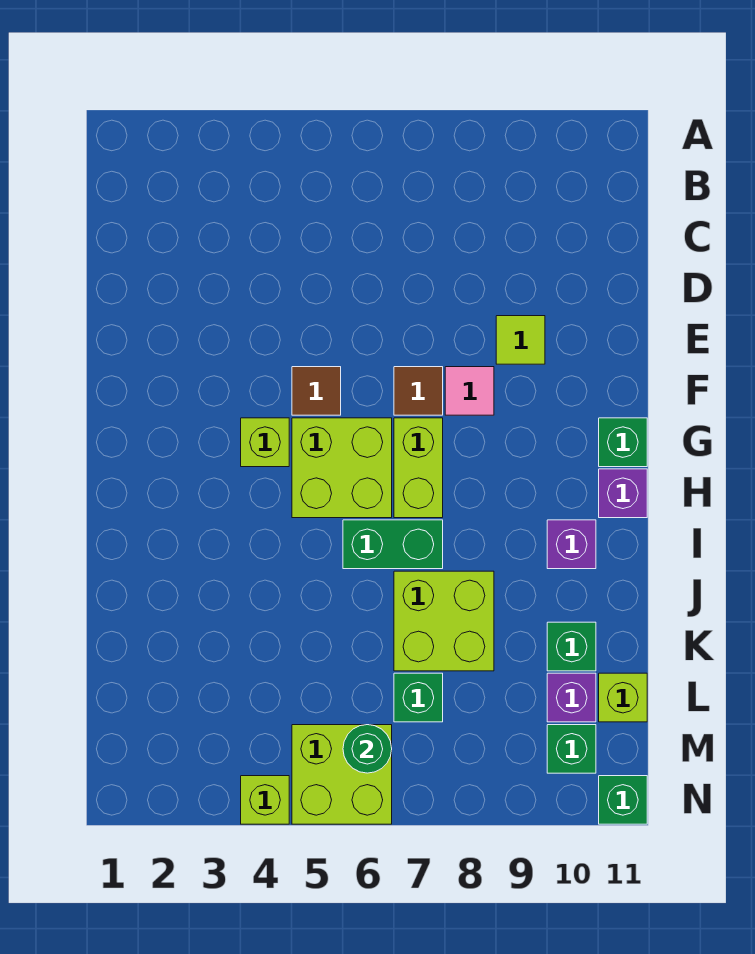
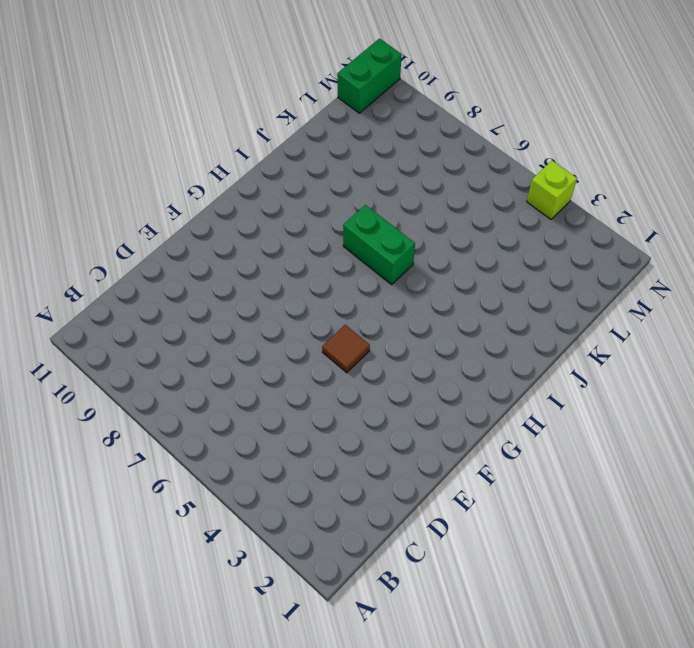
green 1x2 brick [337,39,402,113] -> green 1x1 brick [599,776,647,824]
none -> lime 1x1 tile [496,316,545,364]
none -> brown 1x1 tile [394,367,443,415]
none -> pink 1x1 tile [445,367,494,415]

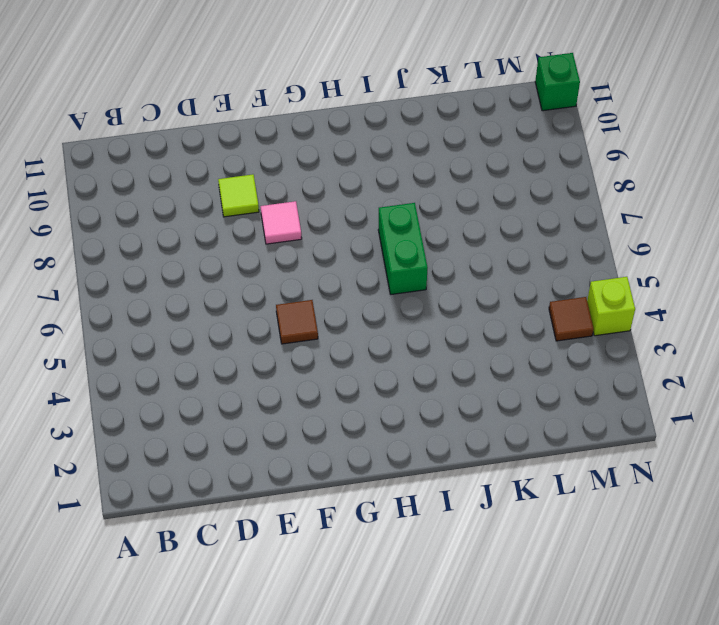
brown 1x1 tile [549,297,594,341] -> brown 1x1 tile moved to [394,367,443,415]
none -> lime 1x1 brick [241,418,289,467]
none -> lime 2x2 brick [292,418,392,518]
none -> lime 1x2 brick [394,418,443,518]

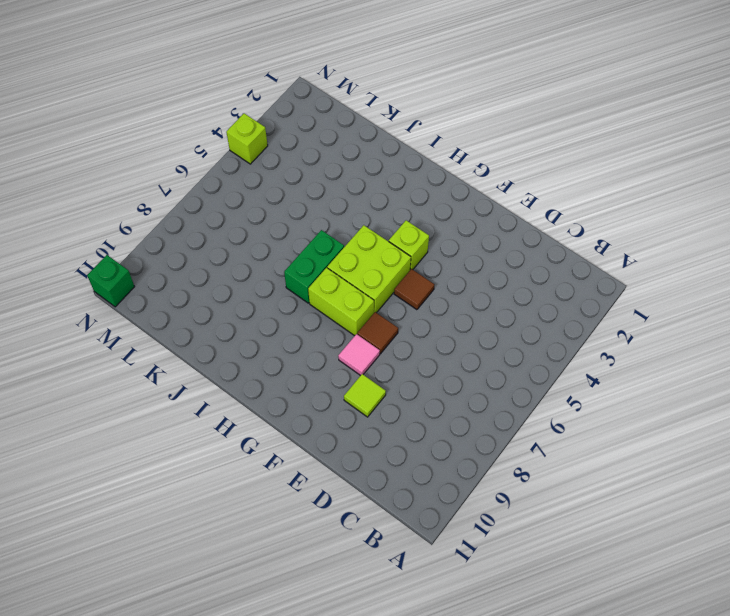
none -> green 1x1 brick [599,418,647,467]
none -> purple 1x1 brick [599,469,647,518]
none -> purple 1x1 brick [547,520,596,569]

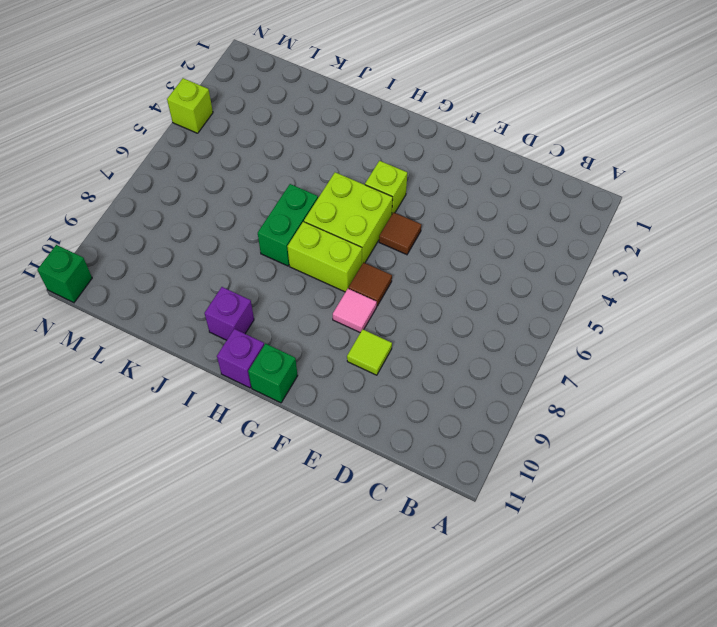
none -> lime 2x2 brick [394,571,494,671]
none -> green 1x1 brick [547,622,596,671]
none -> green 1x1 brick [394,673,443,722]

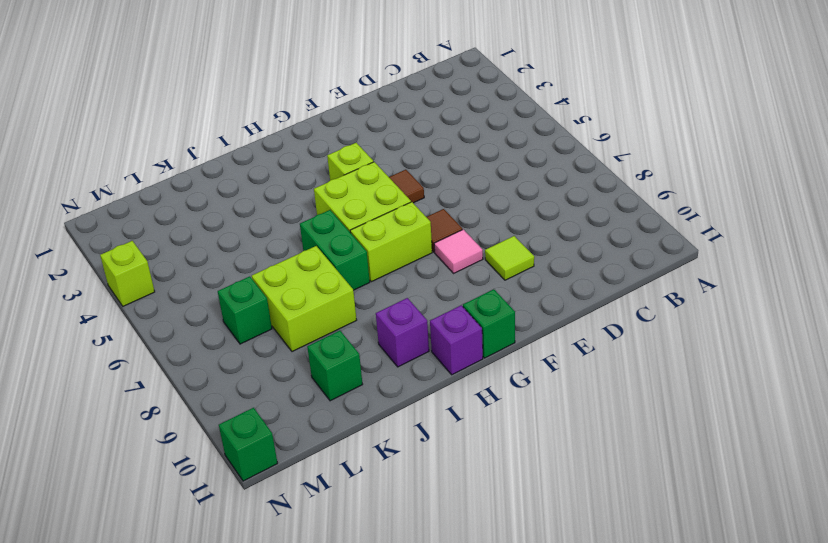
none -> purple 1x1 brick [547,673,596,722]
none -> lime 1x1 brick [599,673,647,722]
none -> lime 2x2 brick [292,725,392,824]

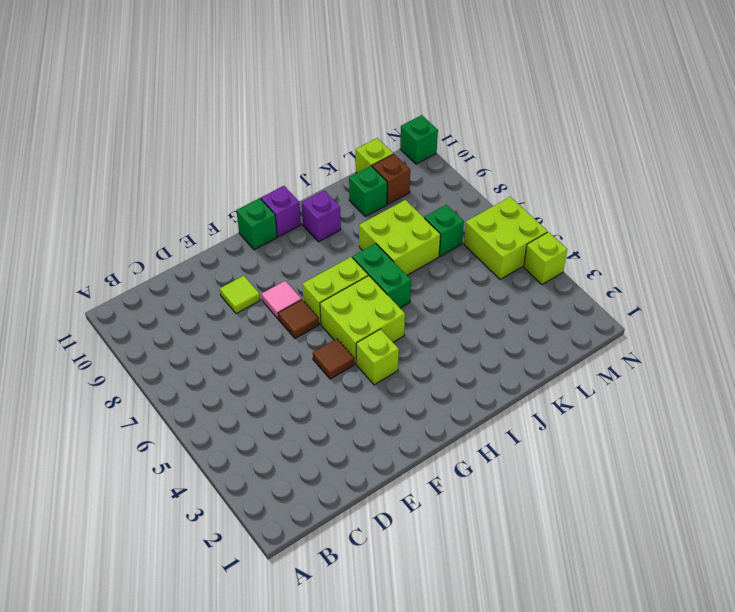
brown 1x1 brick [372,154,410,204] -> purple 1x1 brick [547,673,596,722]
none -> green 1x1 brick [547,725,596,773]
none -> green 1x1 round brick [343,725,392,773]

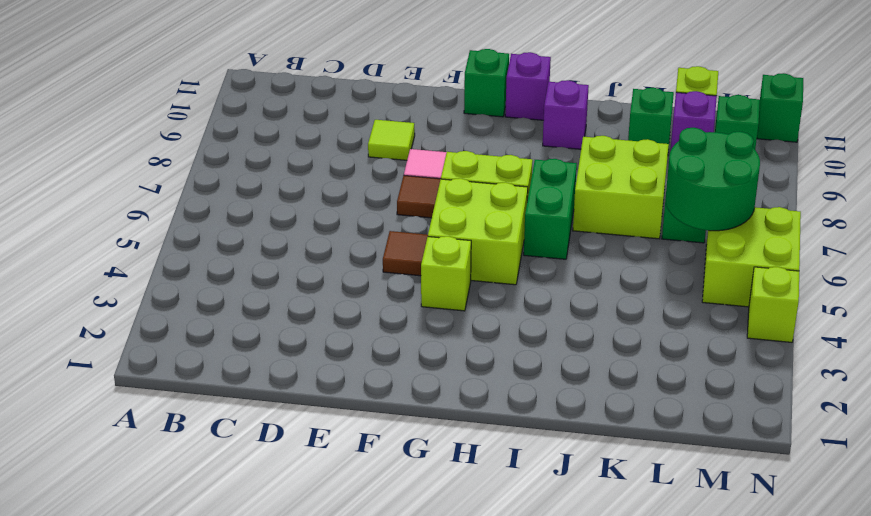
green 2x2 round brick [666,128,760,231] -> green 1x1 round brick [343,725,392,773]

